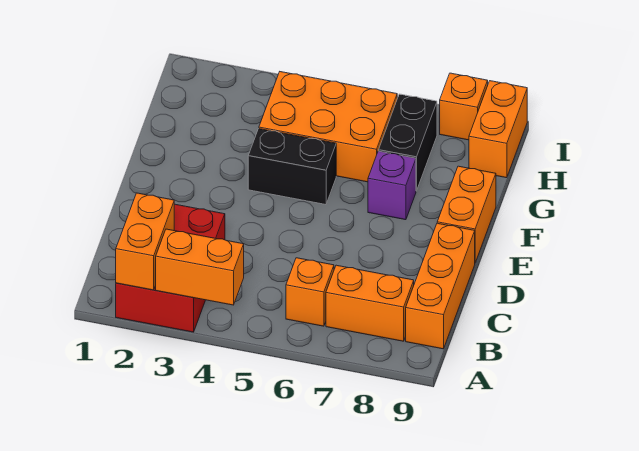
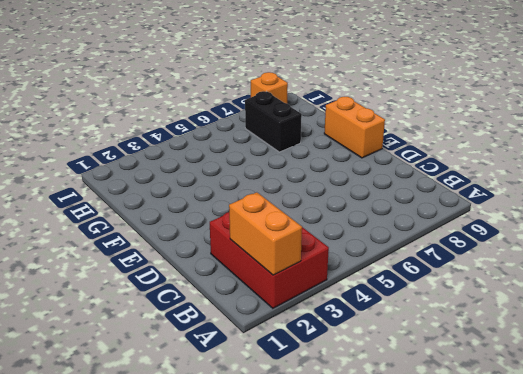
none -> orange 1x1 brick [286,258,334,326]
none -> orange 1x2 brick [326,265,414,341]
none -> orange 1x3 brick [406,223,475,349]

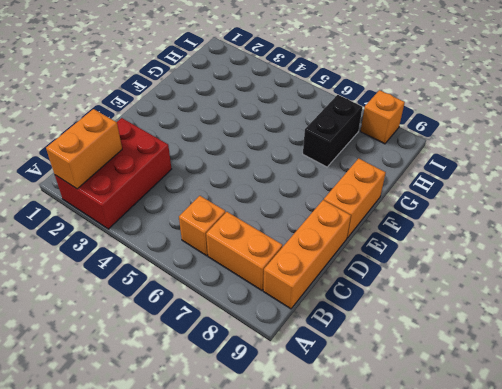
none -> black 1x2 brick [248,129,336,205]
none -> purple 1x1 brick [368,151,416,220]
none -> orange 2x3 brick [259,72,397,182]

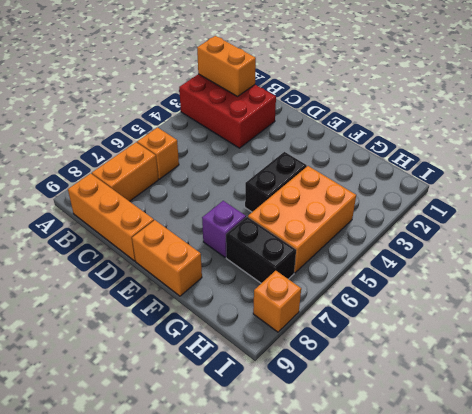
none -> orange 1x2 brick [469,81,527,178]
none -> orange 1x2 brick [156,229,244,305]

